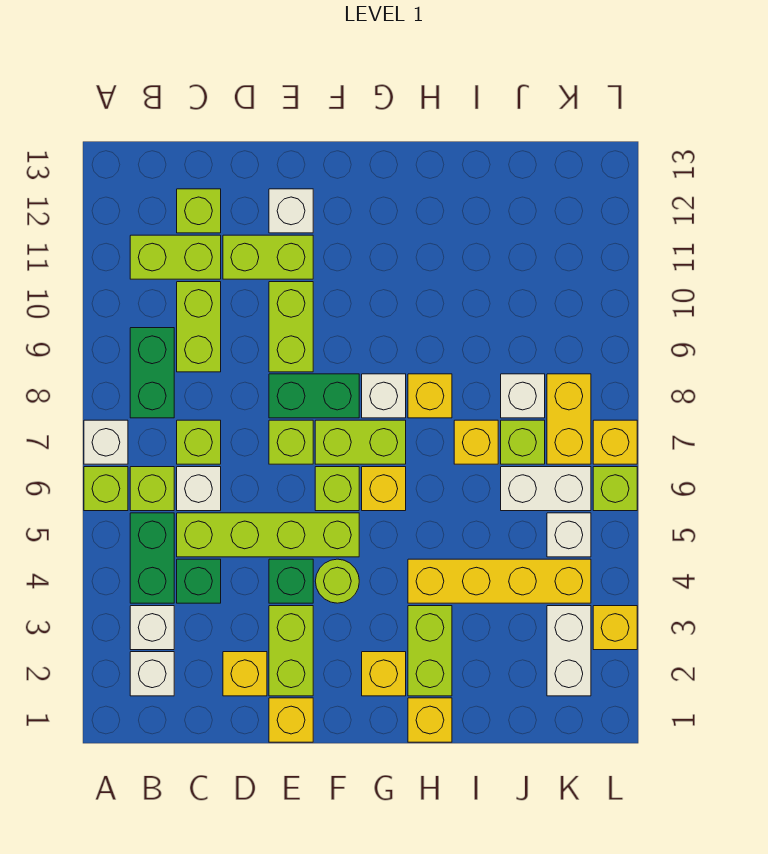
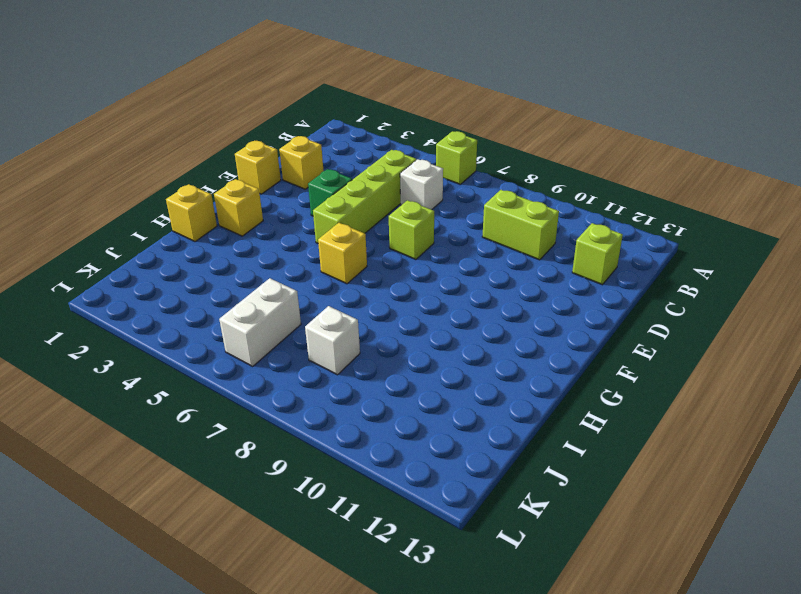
none -> white 1x1 brick [84,420,128,464]
none -> white 1x1 brick [130,652,174,696]
none -> white 1x1 brick [130,606,174,650]
none -> green 1x2 brick [130,513,174,603]

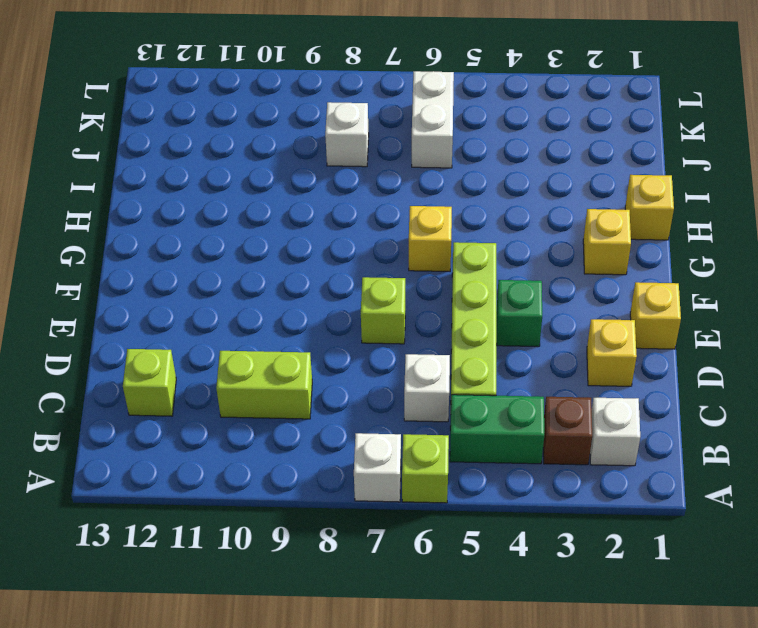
brown 1x1 brick [543,397,592,465] -> white 1x1 brick [130,606,174,650]
none -> lime 1x1 brick [130,467,174,511]
none -> green 1x2 brick [130,328,174,418]
none -> lime 1x2 brick [130,235,221,279]
none -> green 1x1 brick [177,559,221,603]

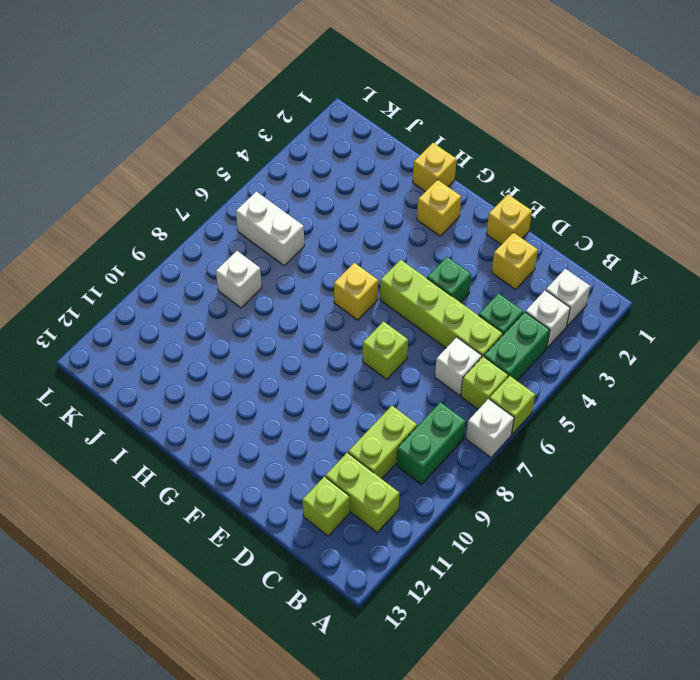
none -> lime 1x1 brick [177,420,221,464]
none -> lime 1x2 brick [223,235,313,279]
none -> lime 1x2 brick [269,606,313,696]
none -> green 1x2 brick [269,374,359,418]

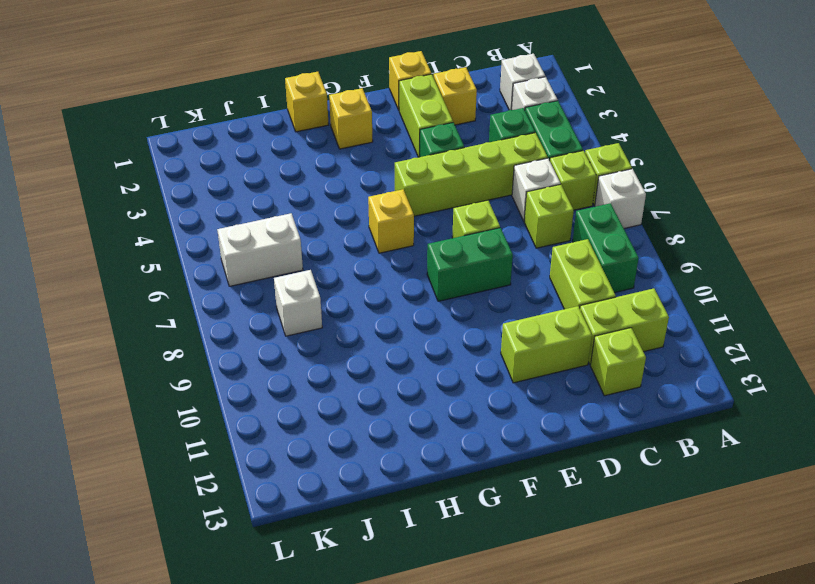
none -> lime 1x2 brick [269,282,313,372]
none -> white 1x1 brick [269,189,313,233]
none -> lime 1x1 round brick [315,559,359,603]
none -> lime 1x1 brick [315,467,359,511]

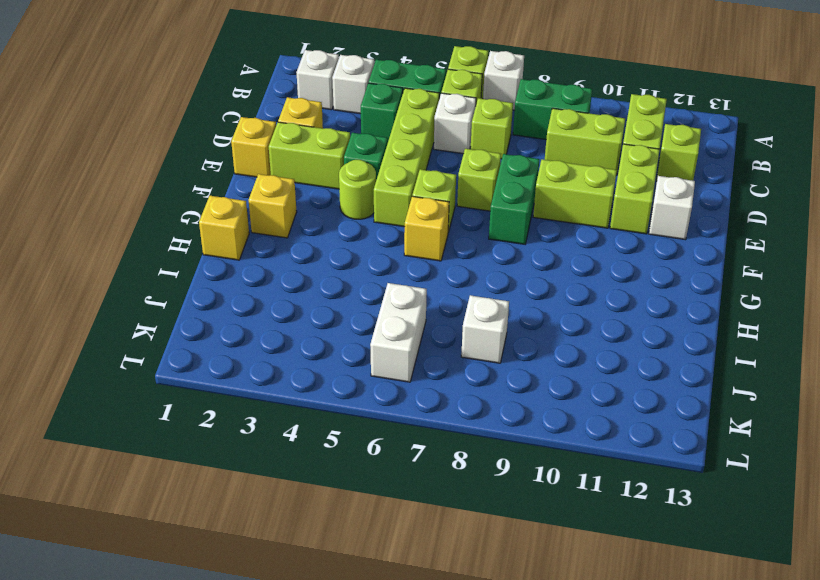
none -> lime 1x2 brick [315,420,406,464]
none -> white 1x1 brick [362,374,406,418]
none -> lime 1x2 brick [408,606,452,696]
none -> yellow 1x4 brick [408,559,591,603]

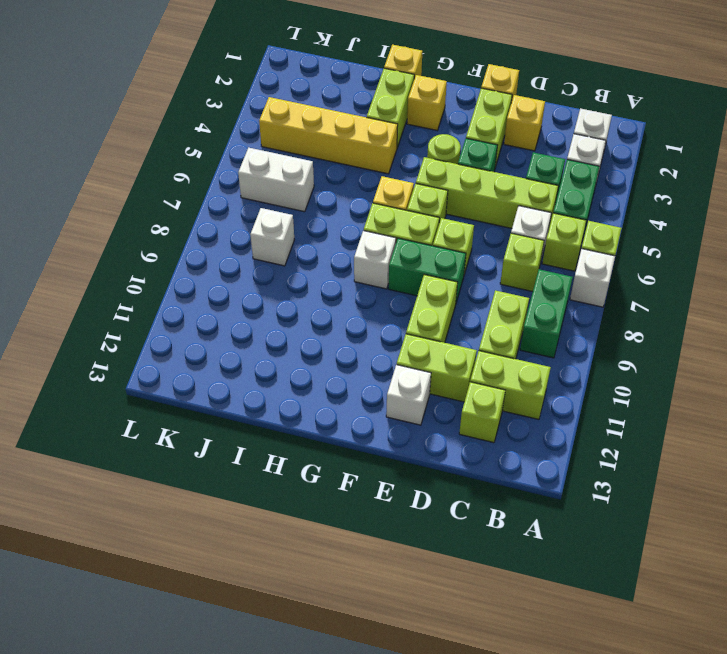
none -> yellow 1x1 brick [408,374,452,418]
none -> yellow 1x1 brick [454,420,498,464]
none -> lime 1x1 brick [501,420,545,464]
none -> white 1x2 brick [547,606,591,696]

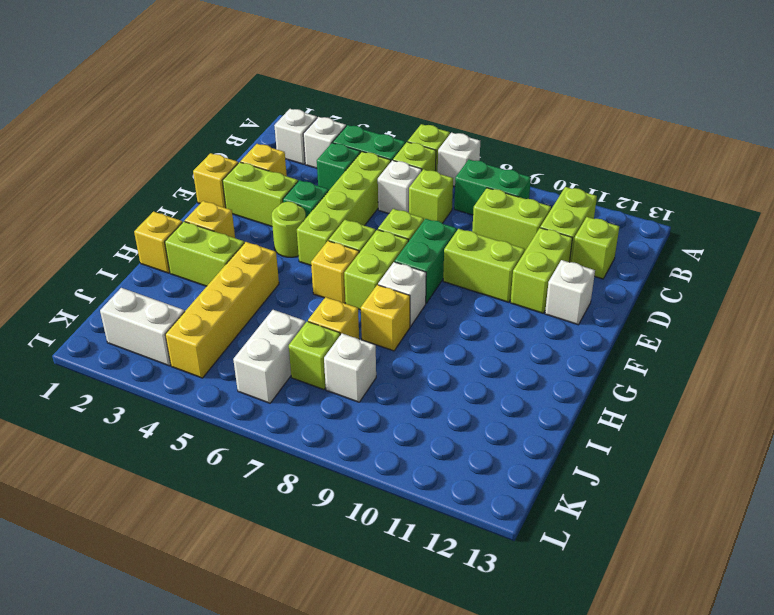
none -> white 1x1 brick [547,513,591,557]
none -> yellow 1x2 brick [547,374,591,464]
none -> yellow 1x1 brick [593,606,637,650]
none -> lime 1x1 brick [593,467,637,511]

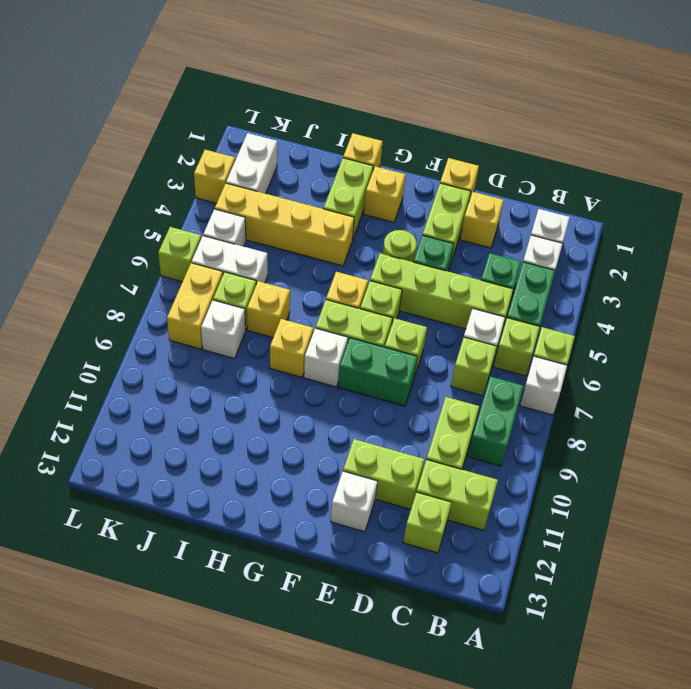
none -> lime 1x2 brick [269,282,313,372]
none -> yellow 1x1 brick [593,420,637,464]

